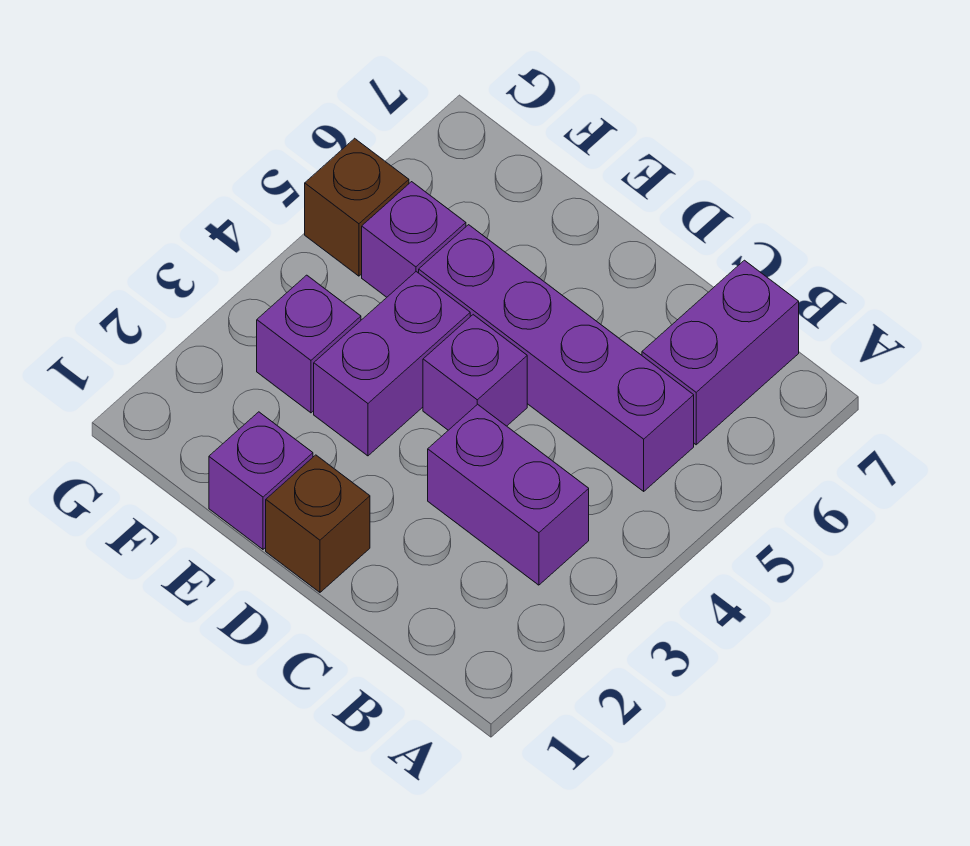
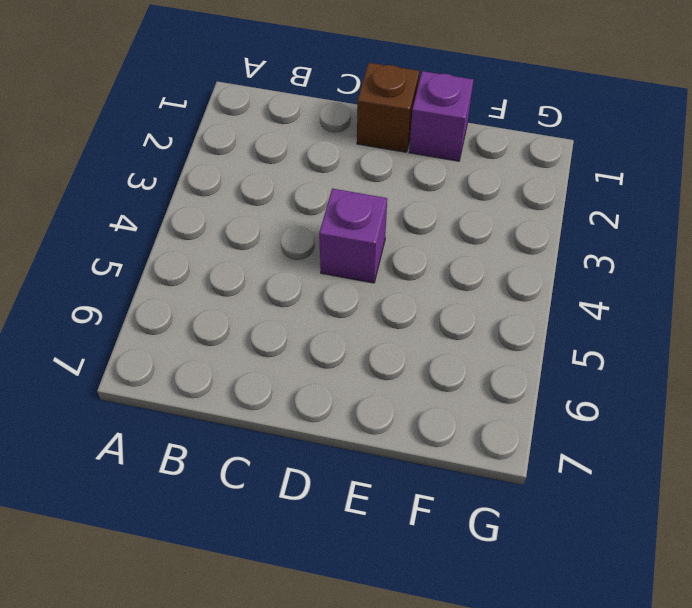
none -> purple 1x2 brick [428,404,589,585]
none -> purple 1x4 brick [419,225,694,491]

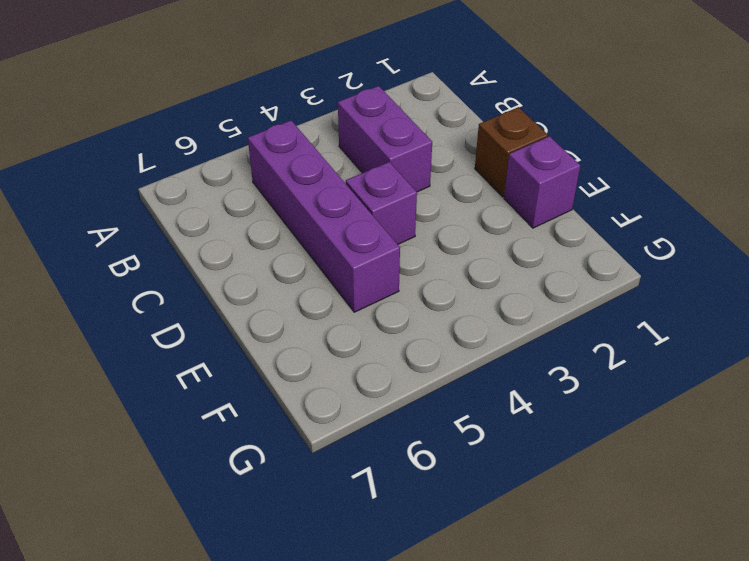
none -> purple 1x2 brick [642,260,799,445]
none -> purple 1x2 brick [314,272,470,456]

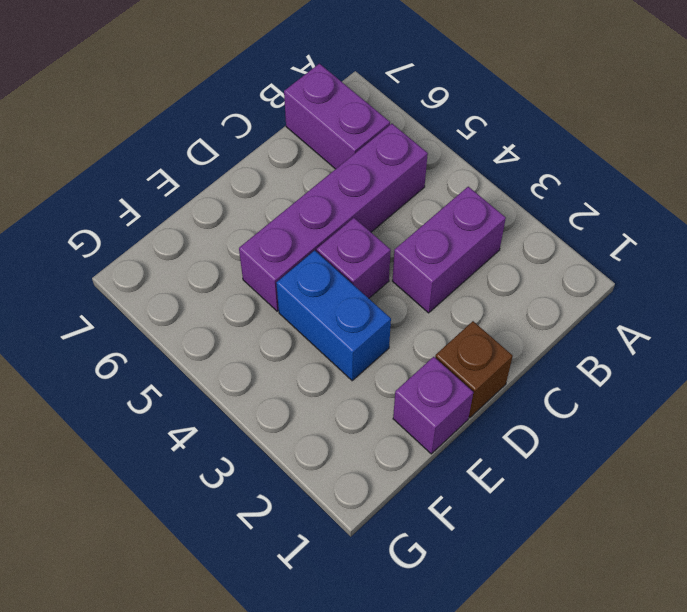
blue 1x2 brick [276,250,391,381] -> purple 1x2 brick [314,272,470,456]
none -> purple 1x1 brick [257,275,361,413]
none -> purple 1x1 brick [362,182,466,297]

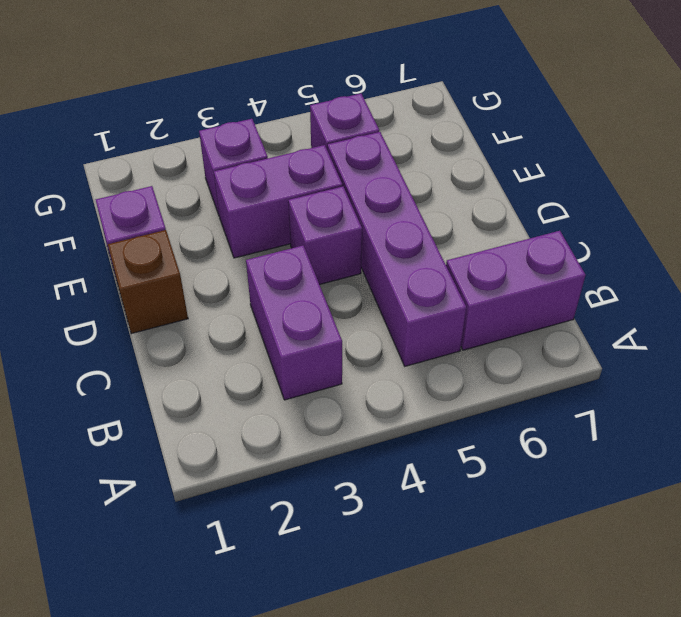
none -> brown 1x1 brick [305,138,409,276]

